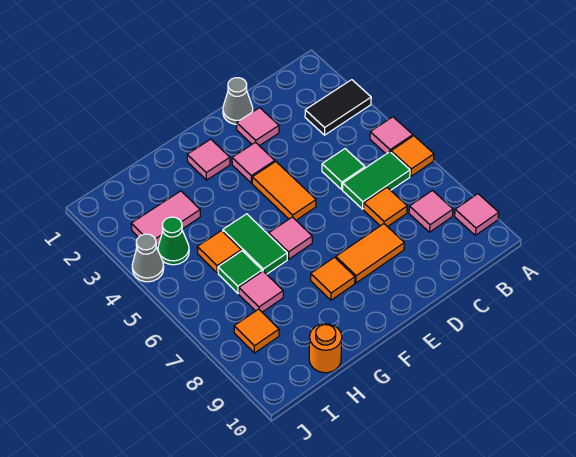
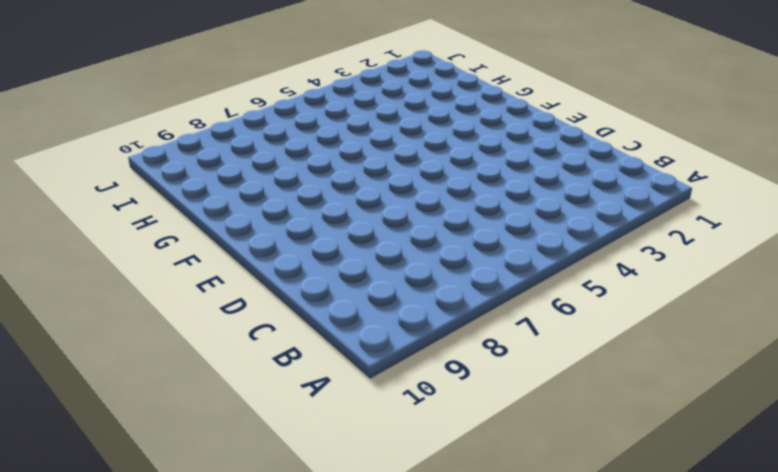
none -> black 1x2 tile [305,80,371,135]
none -> pink 1x1 tile [370,117,413,154]
none -> orange 1x1 tile [391,136,434,176]

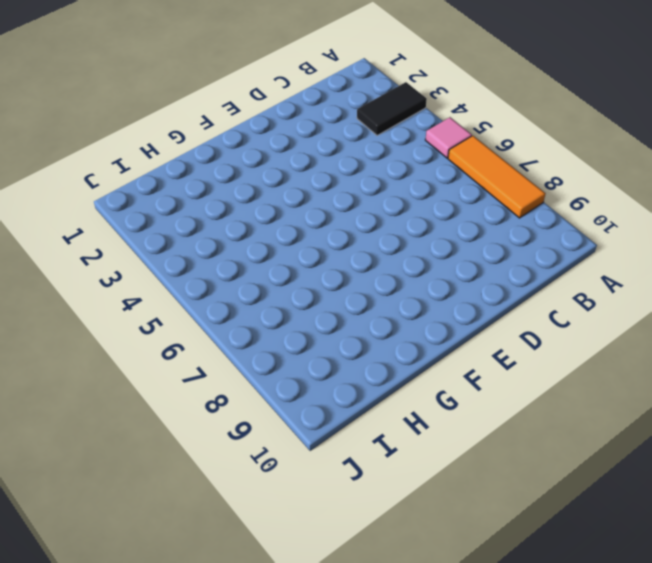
orange 1x3 tile [448,136,546,218] -> orange 1x1 tile [391,136,434,176]
none -> pink 1x1 tile [455,194,499,235]
none -> green 1x2 tile [343,152,410,209]
none -> pink 1x1 tile [409,191,453,232]

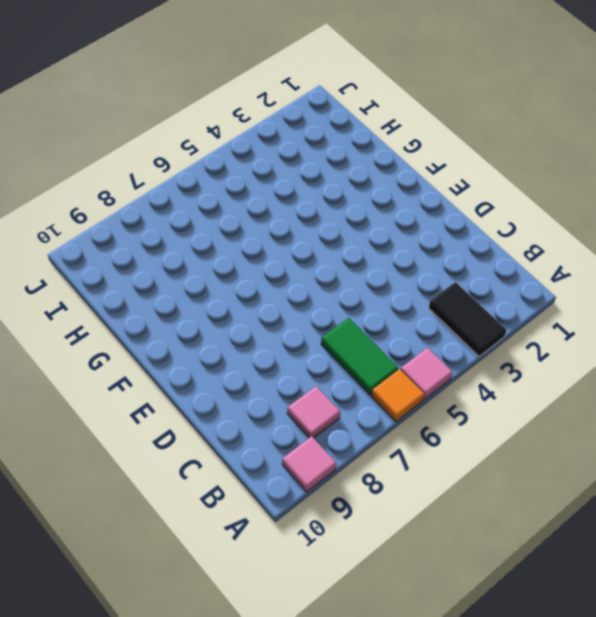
none -> green 1x1 tile [322,149,365,189]
none -> orange 1x1 tile [364,187,407,227]
none -> grey 1x1 cone [223,78,253,124]

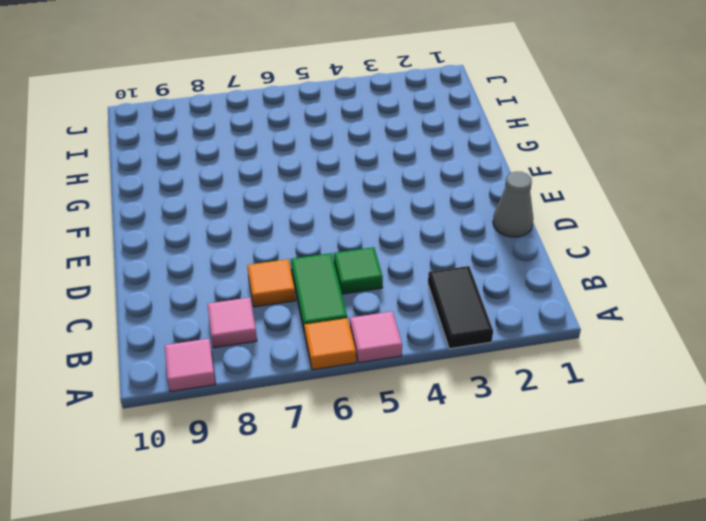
none -> pink 1x1 tile [237,108,279,146]
none -> orange 1x2 tile [336,224,404,283]
none -> pink 1x1 tile [232,142,275,183]

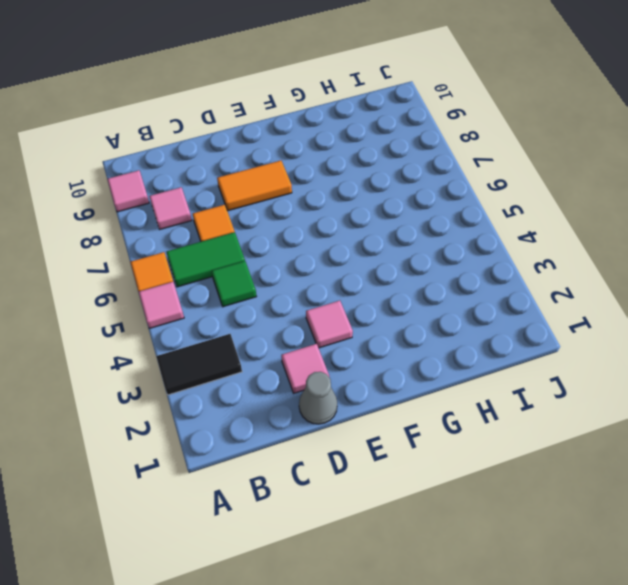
none -> orange 1x2 tile [252,162,316,220]
none -> pink 1x1 tile [187,139,230,180]
none -> pink 1x1 tile [269,217,312,259]

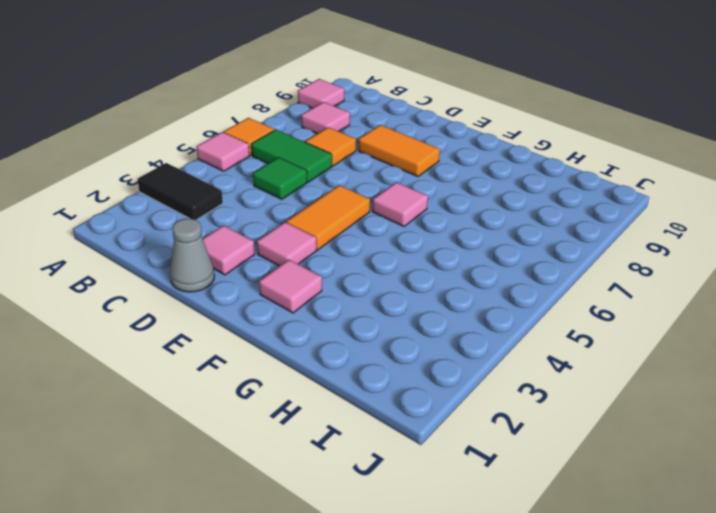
none -> orange 1x1 tile [311,257,355,300]
none -> green 1x2 tile [223,214,287,274]
none -> pink 1x2 tile [131,191,200,246]

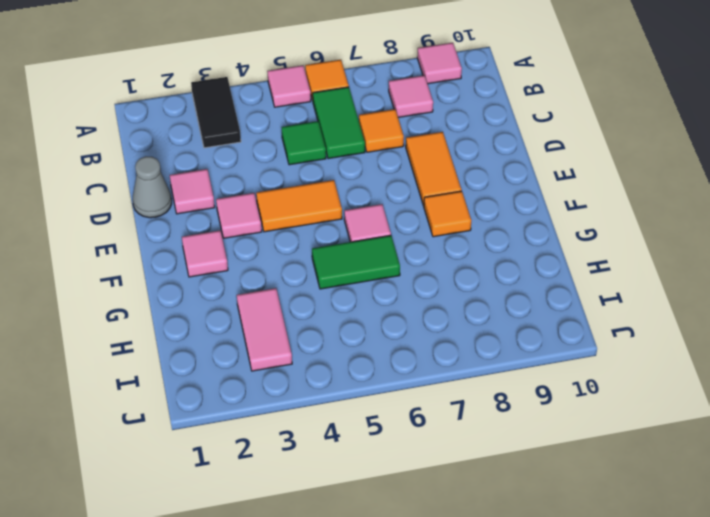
none -> orange 1x1 tile [197,231,241,273]
none -> green 1x1 tile [218,251,262,293]
none -> pink 1x1 tile [239,271,283,312]

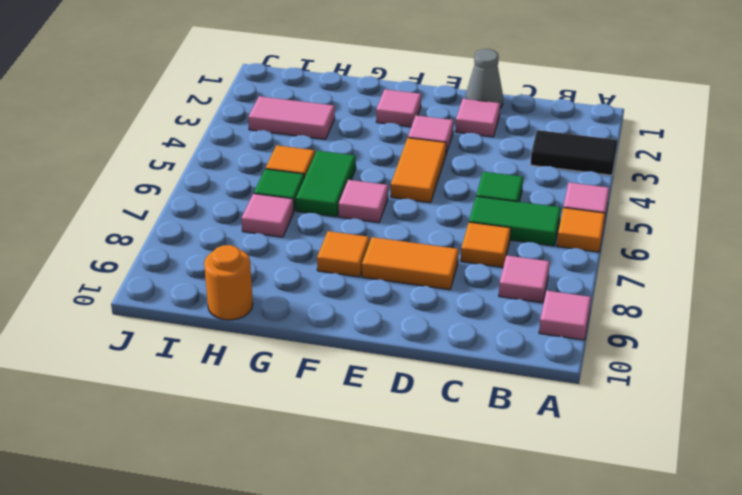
none -> green 1x1 cone [158,217,189,265]
none -> orange 1x1 tile [234,309,279,353]
none -> grey 1x1 cone [132,234,164,282]

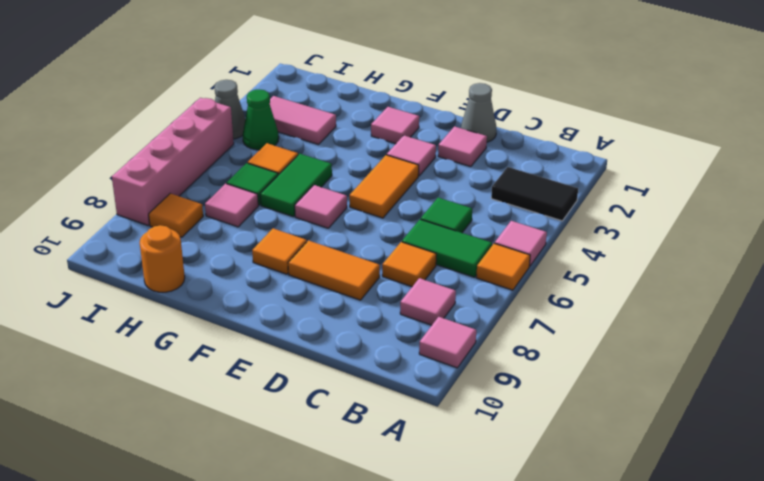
pink 1x4 brick [112,98,234,225] -> none

